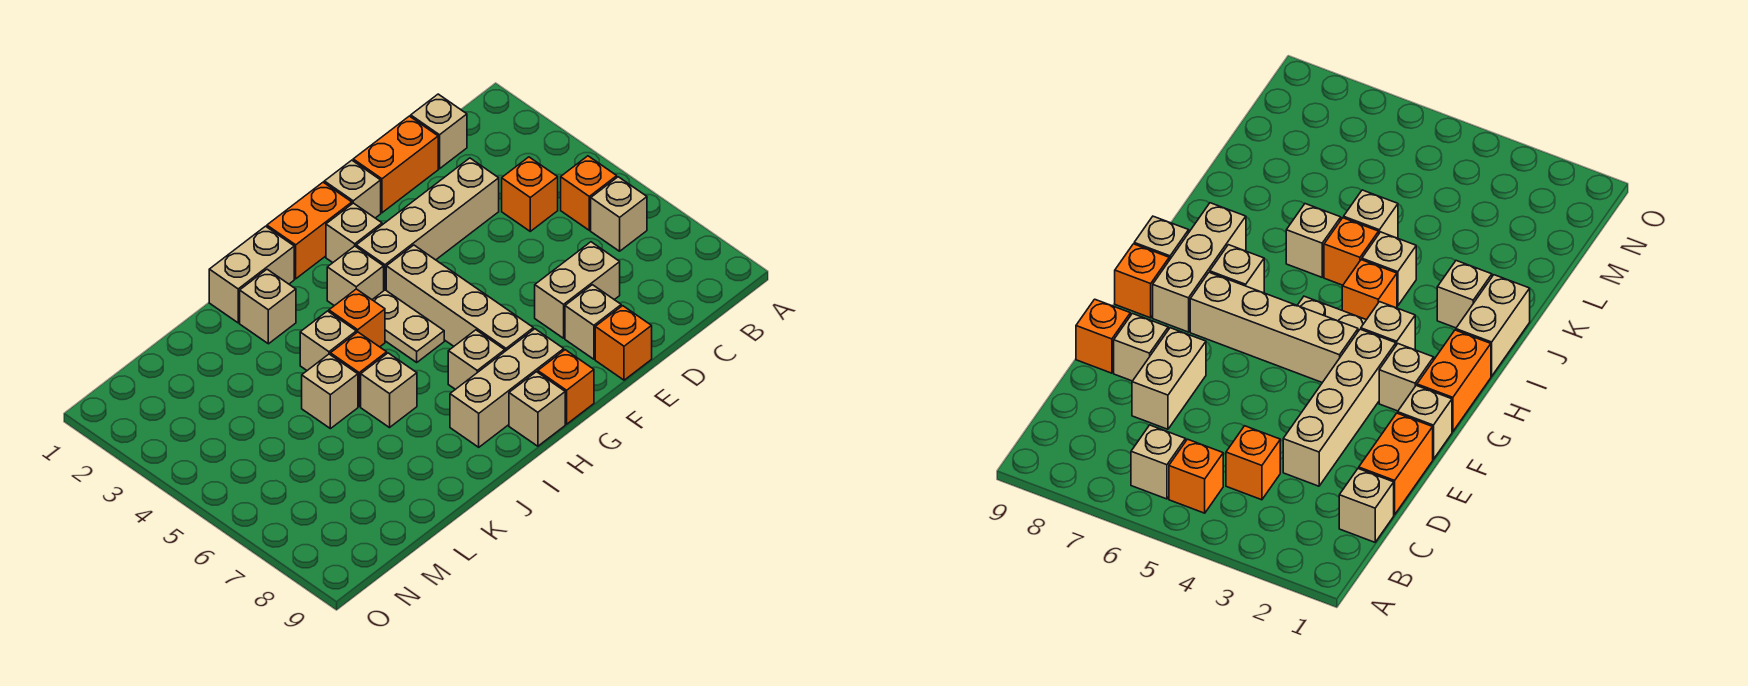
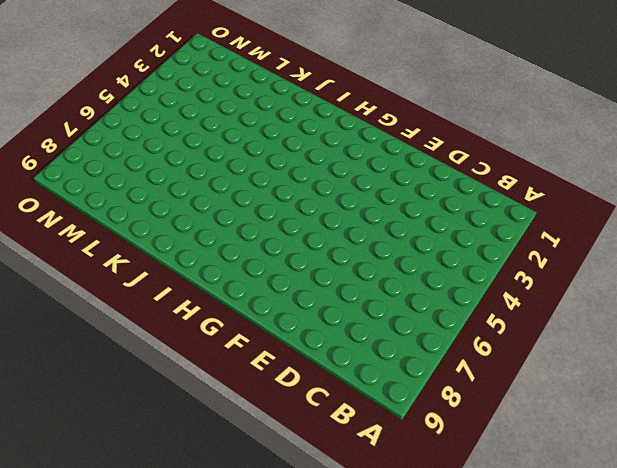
none -> orange 1x1 brick [561,156,617,230]
none -> tan 1x1 brick [591,177,647,251]
none -> tan 1x1 brick [411,94,467,169]

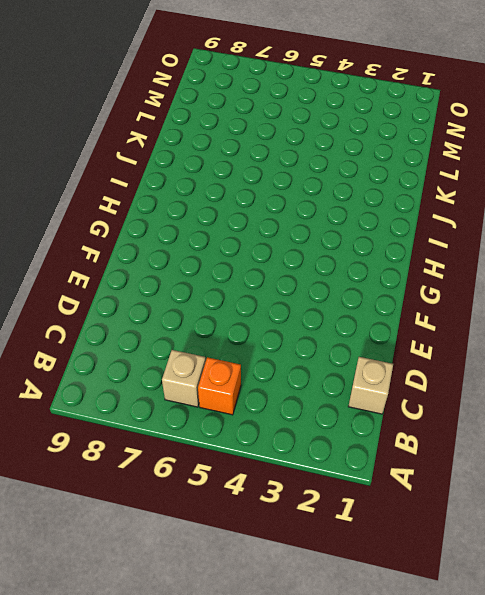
none -> orange 1x1 brick [502,157,558,231]
none -> orange 1x2 brick [353,116,438,213]
none -> tan 1x4 brick [356,158,499,290]

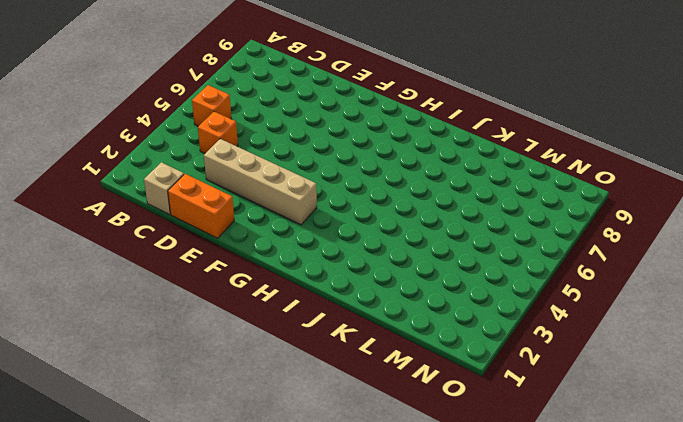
none -> tan 1x1 brick [591,177,647,251]
none -> tan 1x2 brick [535,242,620,338]
none -> tan 1x1 brick [565,285,621,359]

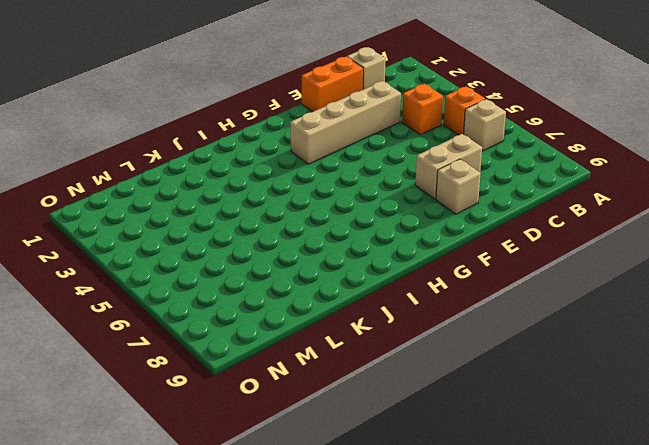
none -> orange 1x1 brick [595,306,652,380]
none -> tan 1x1 brick [324,160,381,218]
none -> orange 1x2 brick [267,182,352,279]

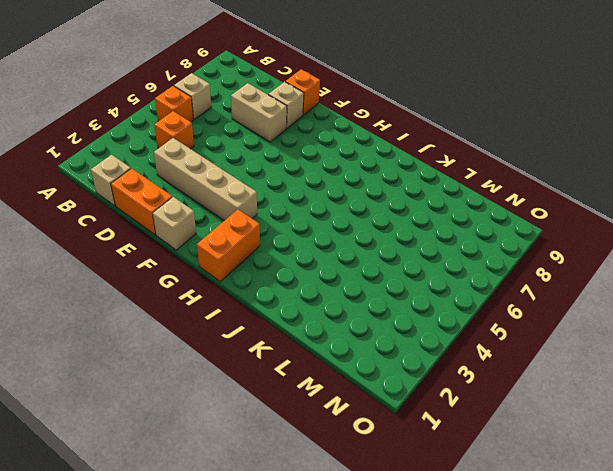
orange 1x2 brick [197,210,260,281] -> orange 1x2 brick turned to [267,182,352,279]
none -> tan 1x1 brick [326,203,382,263]
none -> tan 1x4 brick [386,245,533,351]
none -> tan 1x3 brick [450,329,564,447]

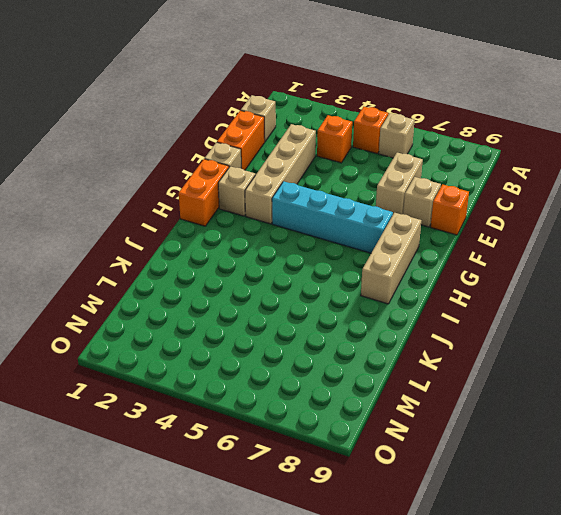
cyan 1x4 brick [272,181,393,253] -> tan 1x4 brick [386,245,533,351]
none -> orange 1x1 brick [538,350,594,424]
none -> tan 1x1 brick [327,246,384,306]
none -> tan 1x2 plate [372,290,444,362]

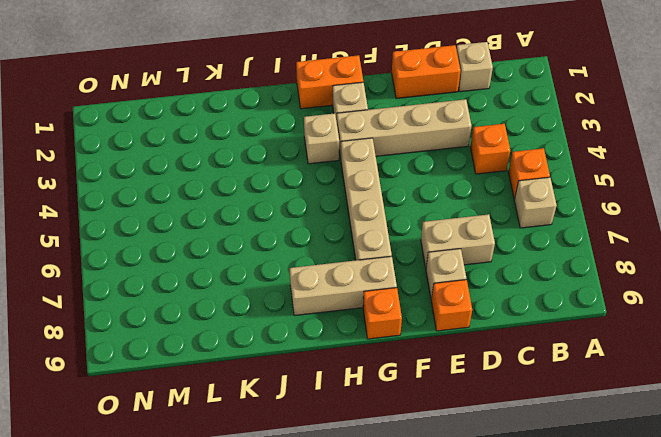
none -> tan 1x1 brick [324,160,381,218]
none -> tan 1x2 plate [372,290,444,362]
none -> tan 1x1 brick [448,330,505,389]

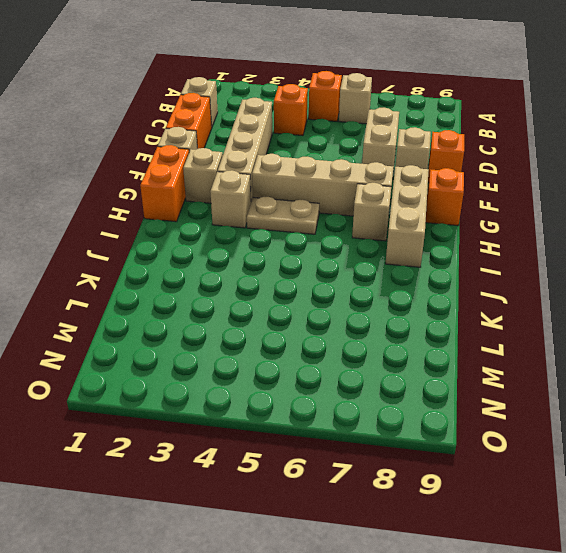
none -> tan 1x1 brick [509,372,565,446]
none -> tan 1x2 brick [209,226,294,323]
none -> orange 1x1 brick [329,289,385,347]

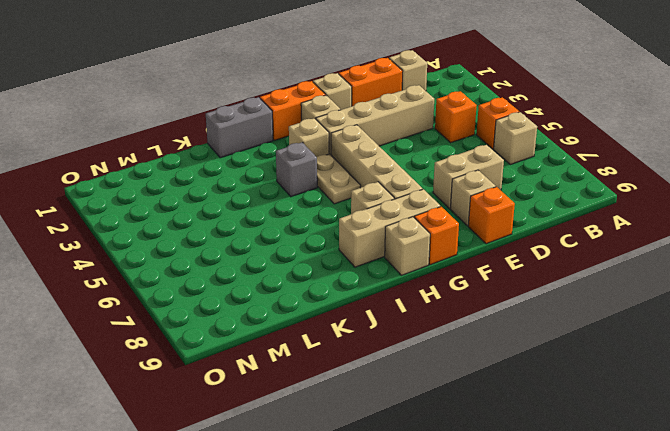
grey 1x2 brick [206,97,273,158] -> tan 1x2 brick [209,226,294,323]
grey 1x1 brick [276,142,317,197] -> orange 1x1 brick [329,289,385,347]
none -> tan 1x1 brick [240,269,296,344]
none -> tan 1x1 brick [300,311,356,370]
none -> orange 1x1 brick [330,332,387,406]

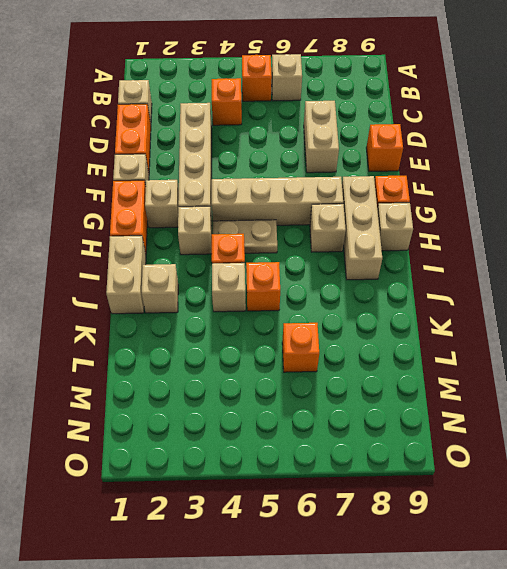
orange 1x1 brick [282,323,319,372] -> none
none -> tan 1x1 brick [565,285,621,359]
none -> tan 1x1 brick [361,353,417,428]
none -> tan 1x1 brick [302,354,358,429]

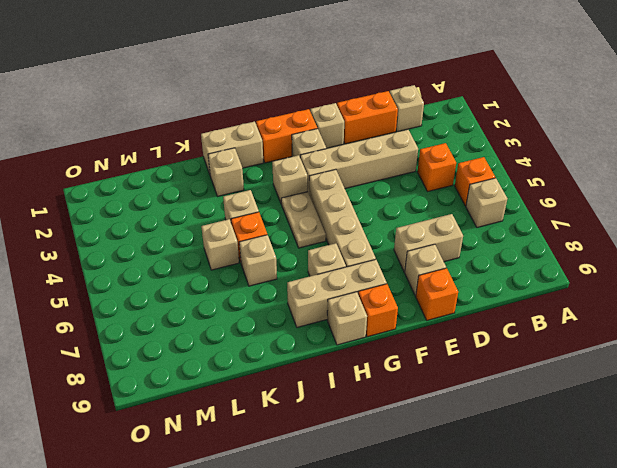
none -> orange 1x1 brick [329,289,385,347]

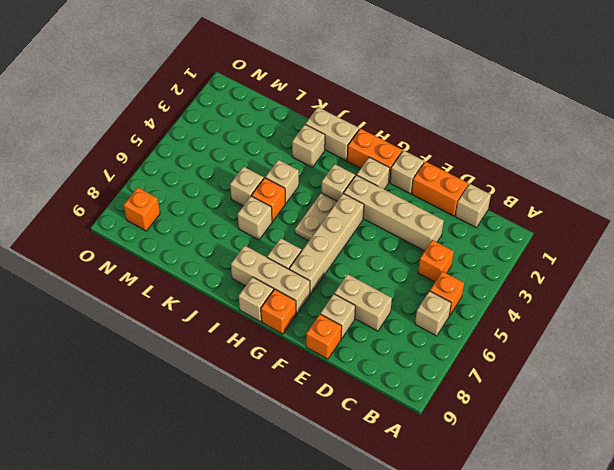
orange 1x1 brick [124,187,160,231] -> orange 1x1 brick moved to [329,289,385,347]

